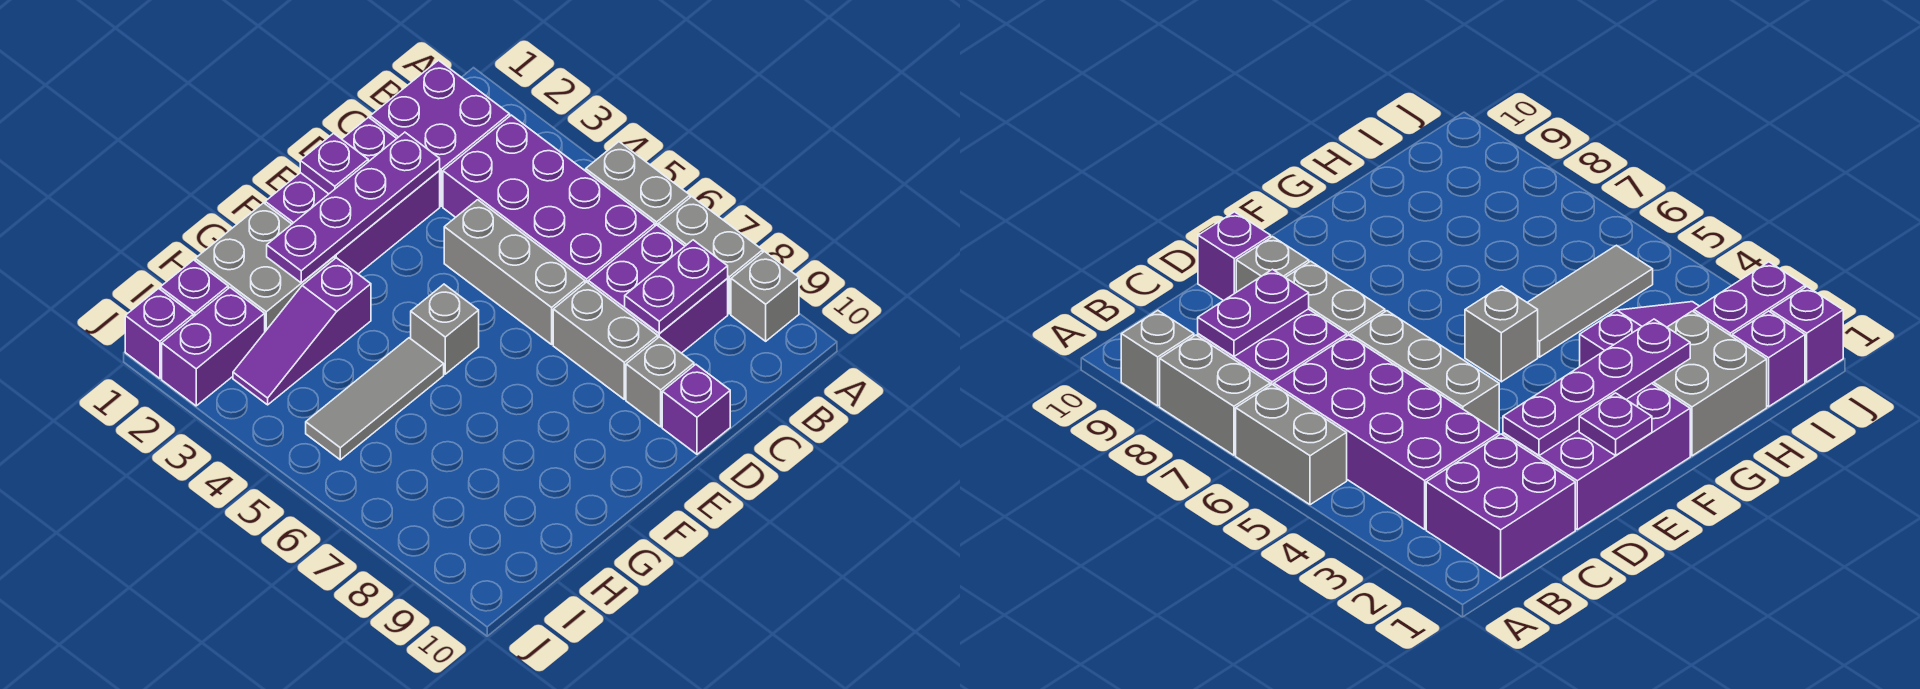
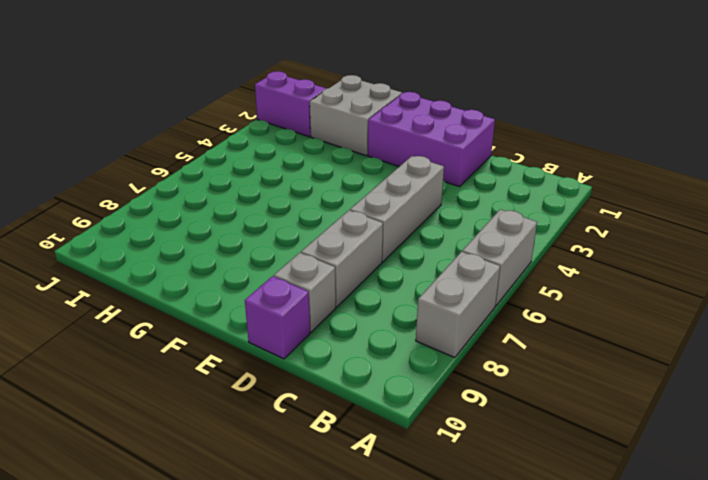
none -> grey 1x1 brick [731,251,799,341]
none -> purple 2x2 brick [370,60,510,206]
none -> purple 2x4 brick [443,115,655,283]

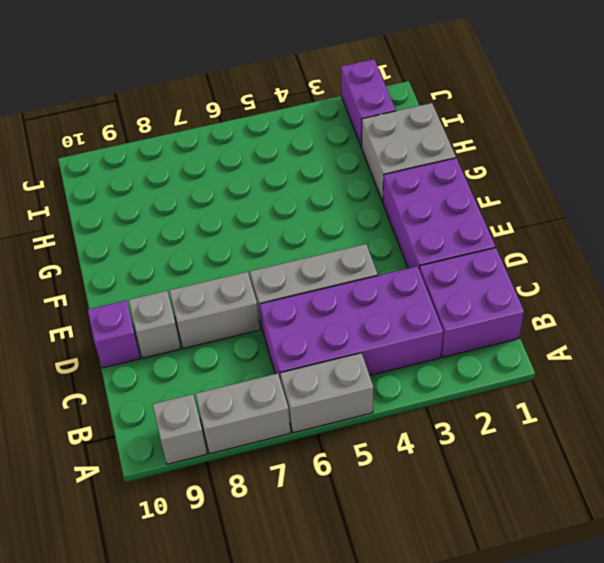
none -> purple 2x2 brick [588,225,728,353]
none -> grey 1x1 brick [411,284,479,374]
none -> purple 1x3 slope [233,258,371,405]

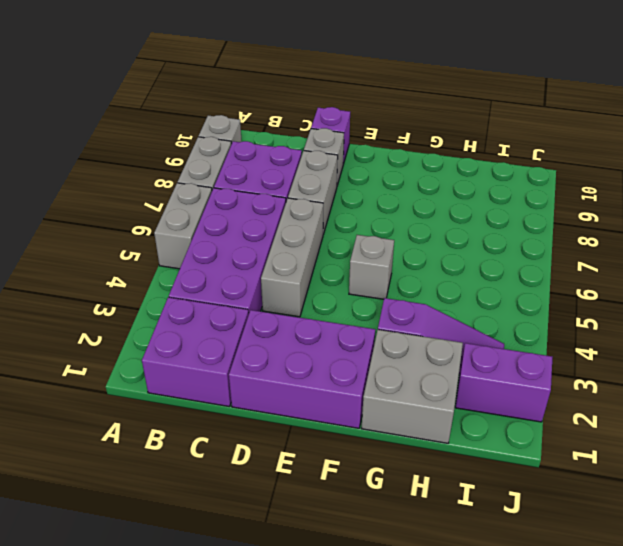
none -> grey 1x3 tile [306,338,444,460]
none -> purple 1x1 brick [160,260,228,317]
none -> purple 1x1 brick [125,288,193,378]

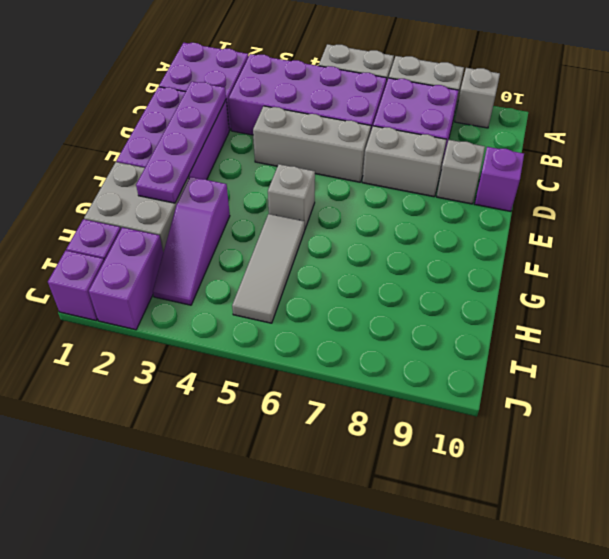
none -> purple 1x2 plate [625,240,728,334]
none -> purple 1x1 plate [300,133,368,194]

